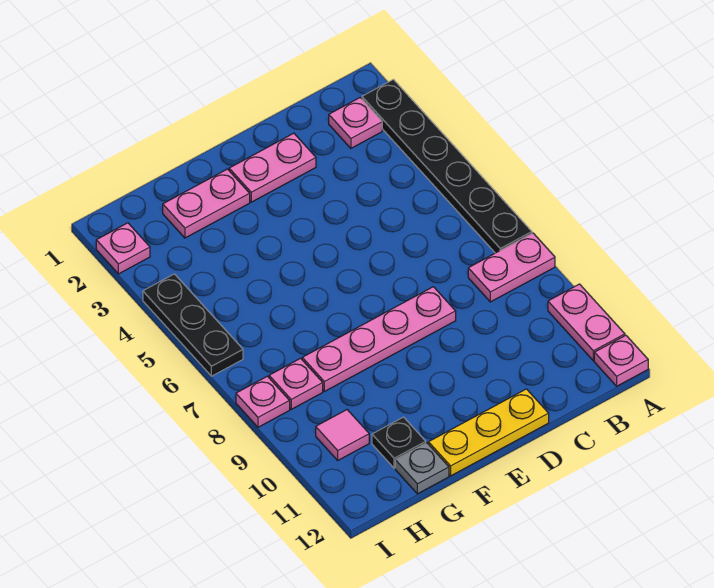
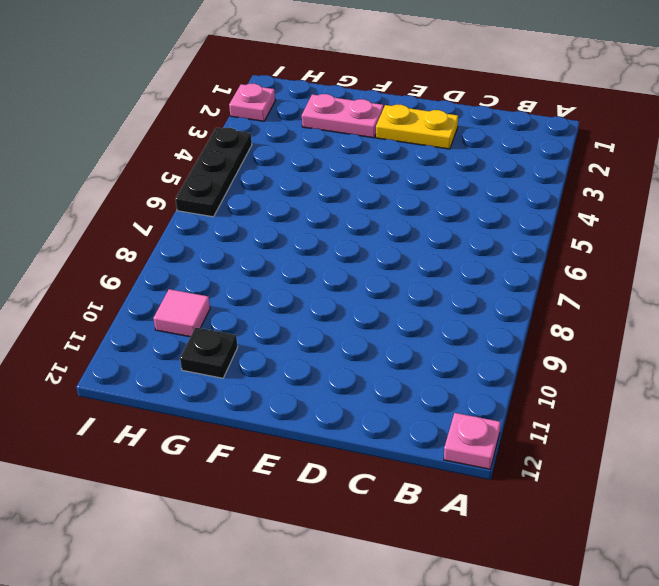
yellow 1x2 plate [376,105,458,149] -> pink 1x2 plate [229,133,316,202]
none -> black 1x6 plate [362,80,532,253]
none -> pink 1x2 plate [468,233,555,302]
none -> pink 1x2 plate [548,284,625,361]

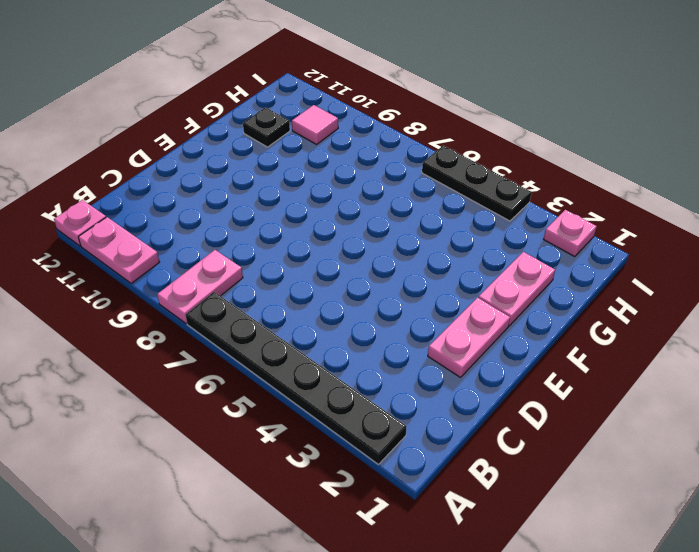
none -> pink 1x1 plate [329,98,382,148]
none -> pink 1x4 plate [302,287,456,391]
none -> yellow 1x3 plate [428,389,549,476]

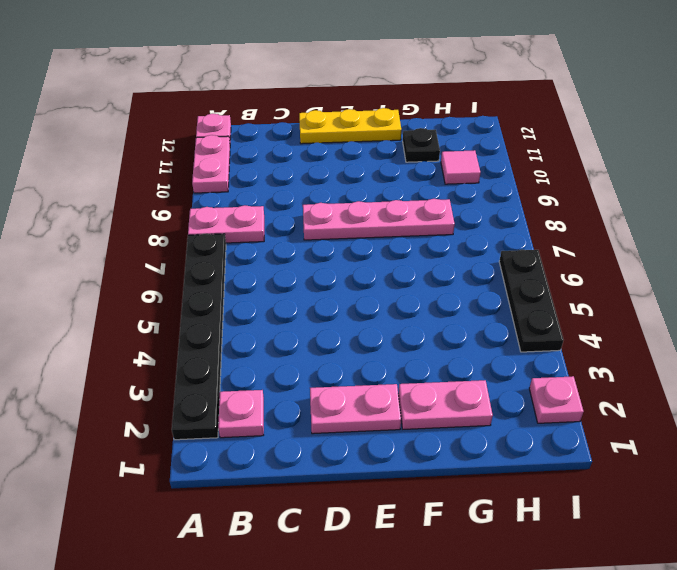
none -> grey 1x1 plate [395,443,449,494]
none -> pink 1x1 plate [269,358,323,409]
none -> pink 1x1 plate [236,376,290,427]

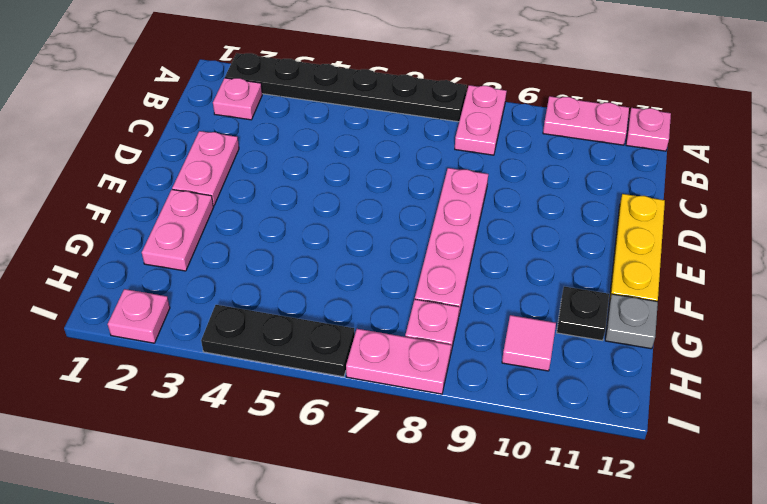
pink 1x2 plate [346,329,451,394] -> pink 1x1 plate [236,376,290,427]

